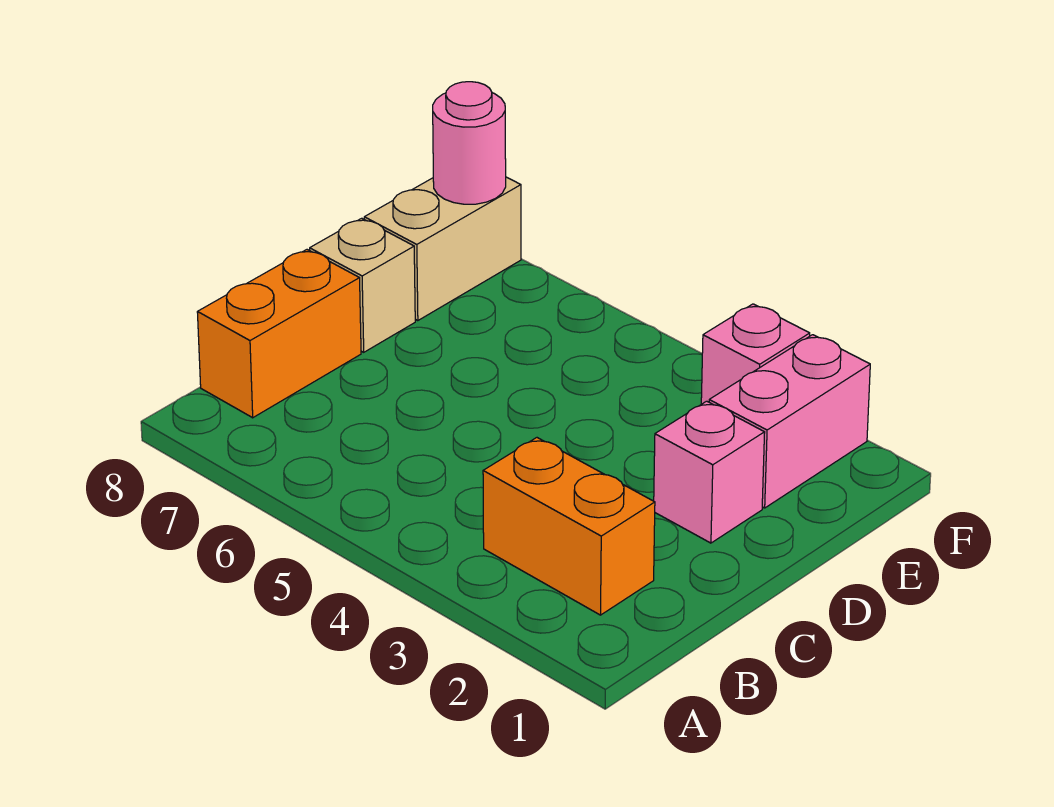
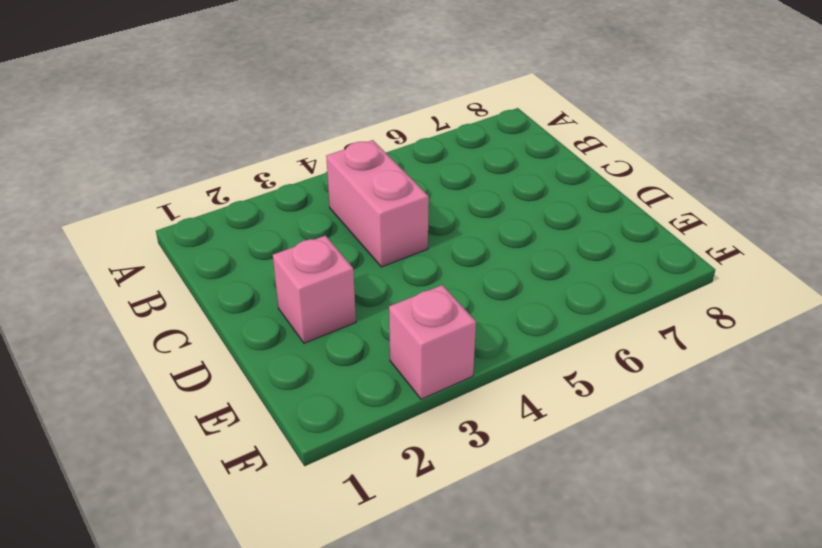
pink 1x2 brick [326,140,429,267] -> pink 1x2 brick moved to [709,335,870,508]
none -> orange 1x2 brick [483,438,655,615]
none -> orange 1x2 brick [197,250,361,418]

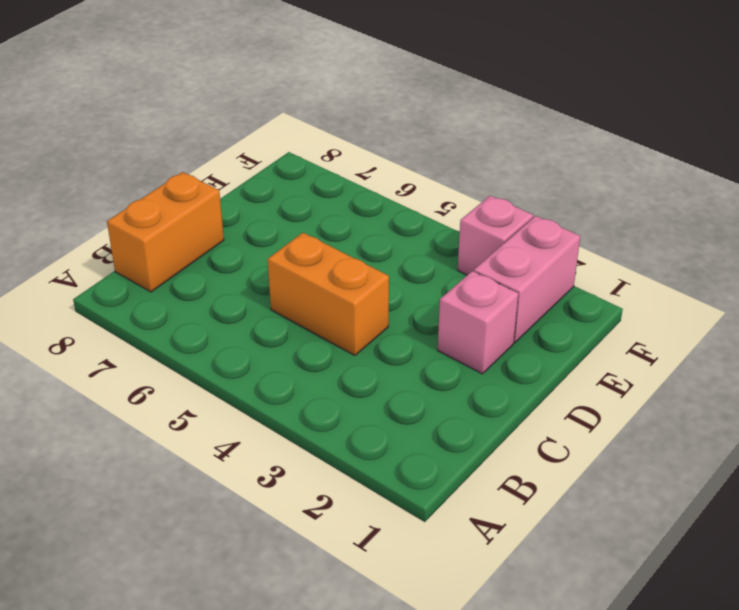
orange 1x2 brick [268,233,389,355] -> orange 1x2 brick moved to [483,438,655,615]
none -> tan 1x1 brick [310,218,415,352]
none -> tan 1x2 brick [364,177,521,321]

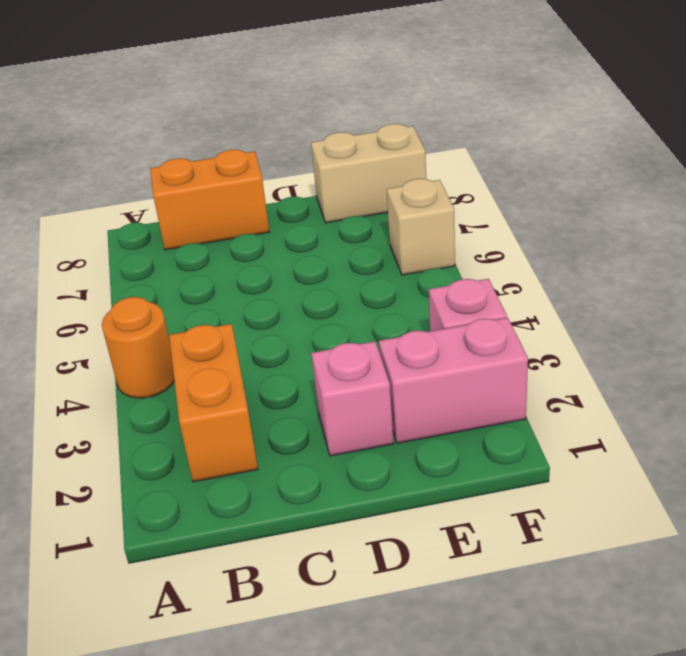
orange 1x1 round brick [102,297,174,398] -> none
tan 1x1 brick [387,179,455,275] -> tan 1x1 brick moved to [310,218,415,352]
none -> pink 1x1 round brick [433,82,506,204]

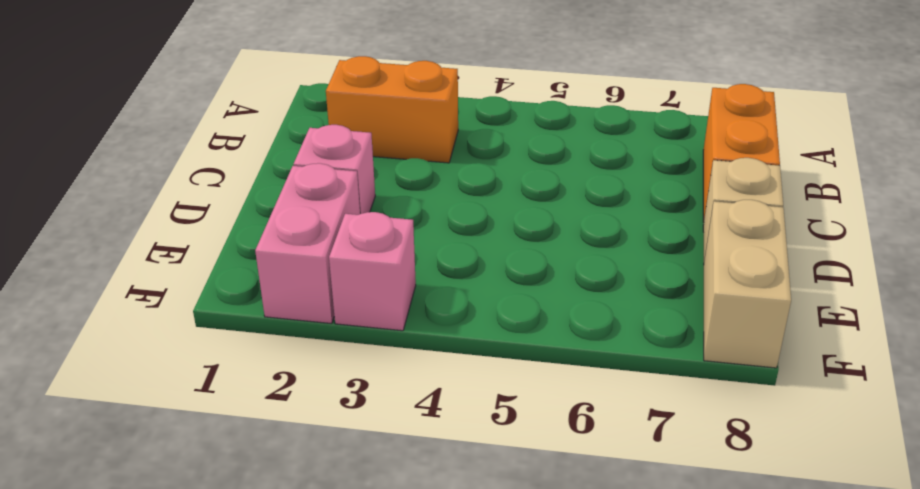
none -> pink 1x1 round brick [433,82,506,204]

